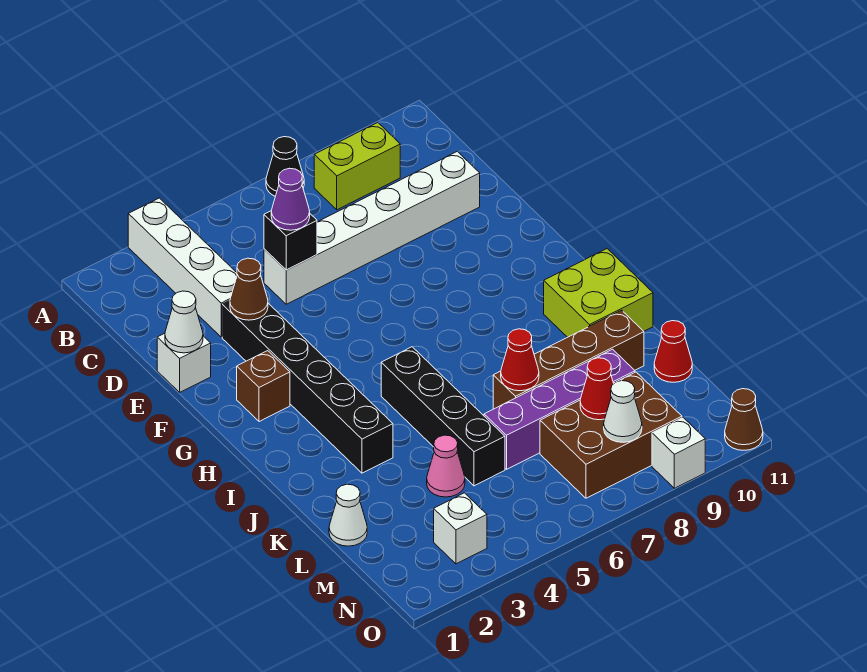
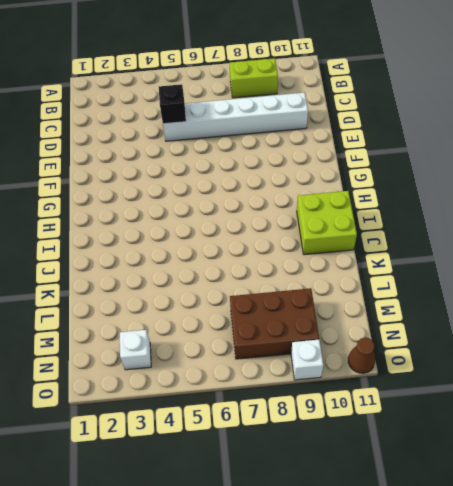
none -> white 1x4 brick [128,198,237,337]
none -> black 1x1 cone [266,137,304,196]
none -> white 1x1 brick [157,333,211,392]

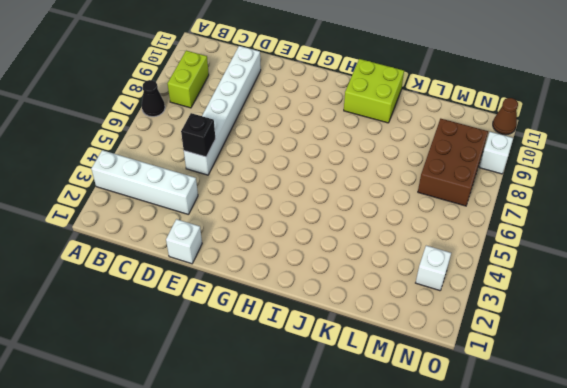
none -> black 1x6 brick [222,301,393,473]
none -> brown 1x1 brick [237,351,290,422]
none -> black 1x4 brick [381,347,505,486]

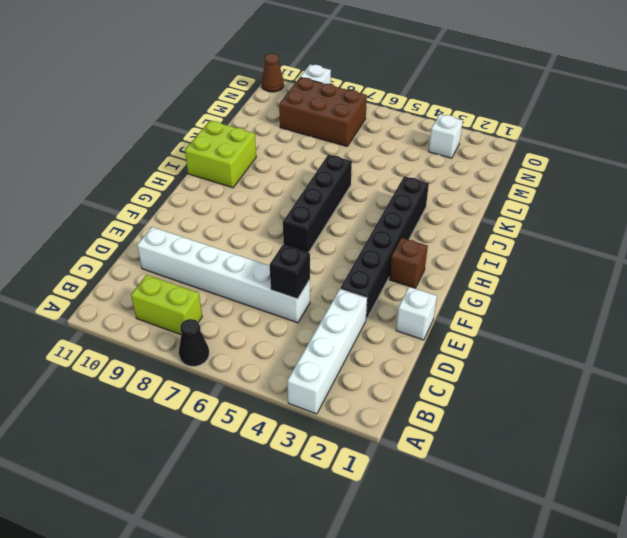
black 1x4 brick [283,154,352,253] -> black 1x4 brick moved to [381,347,505,486]
none -> brown 1x4 brick [493,310,644,409]
none -> white 1x1 cone [329,484,367,546]
none -> pink 1x1 cone [427,435,465,497]

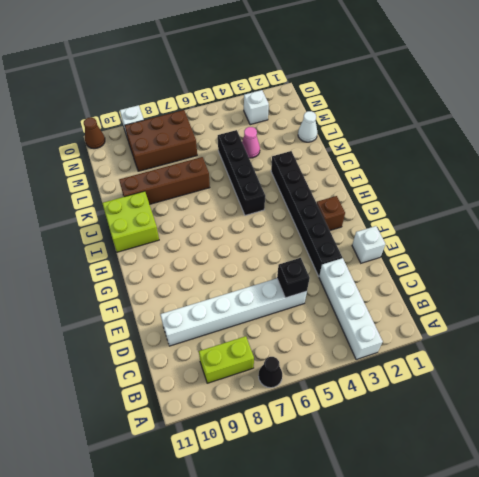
none -> purple 1x4 brick [484,349,635,469]
none -> red 1x1 cone [654,321,692,382]
none -> white 1x1 cone [165,291,203,353]

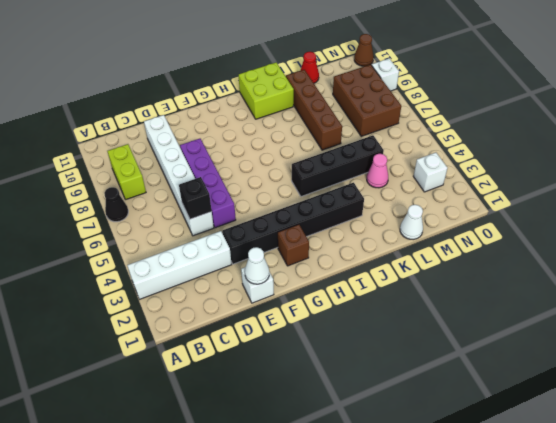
purple 1x4 brick [180,139,236,228] -> purple 1x4 brick moved to [484,349,635,469]
none -> brown 1x1 cone [230,258,268,320]
none -> red 1x1 cone [501,329,539,391]
none -> red 1x1 cone [580,358,614,420]

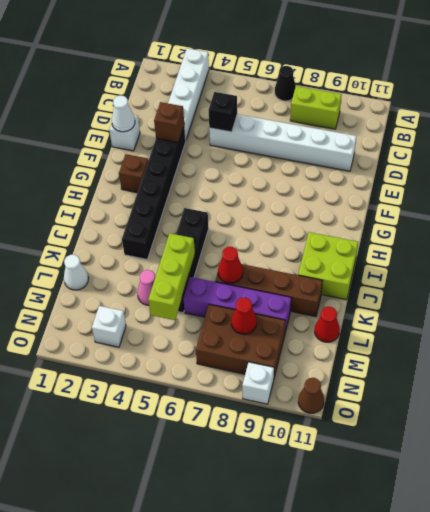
brown 1x1 brick [154,102,184,142] -> brown 1x1 cone [230,258,268,320]
lime 1x3 brick [148,233,195,320] -> none
none -> white 1x1 cone [604,381,642,442]
none -> purple 1x1 cone [271,168,310,230]

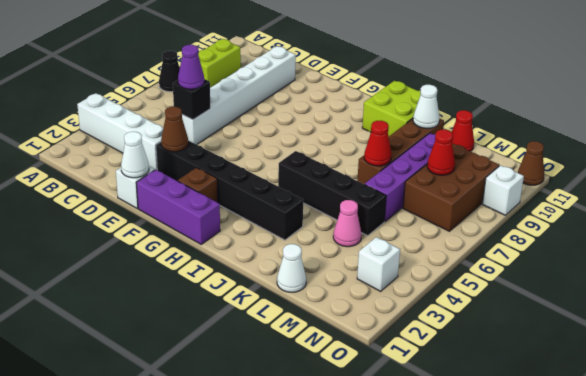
purple 1x3 brick [136,170,220,244] -> none
white 1x1 cone [413,85,439,128] -> white 1x1 cone moved to [604,381,642,442]

